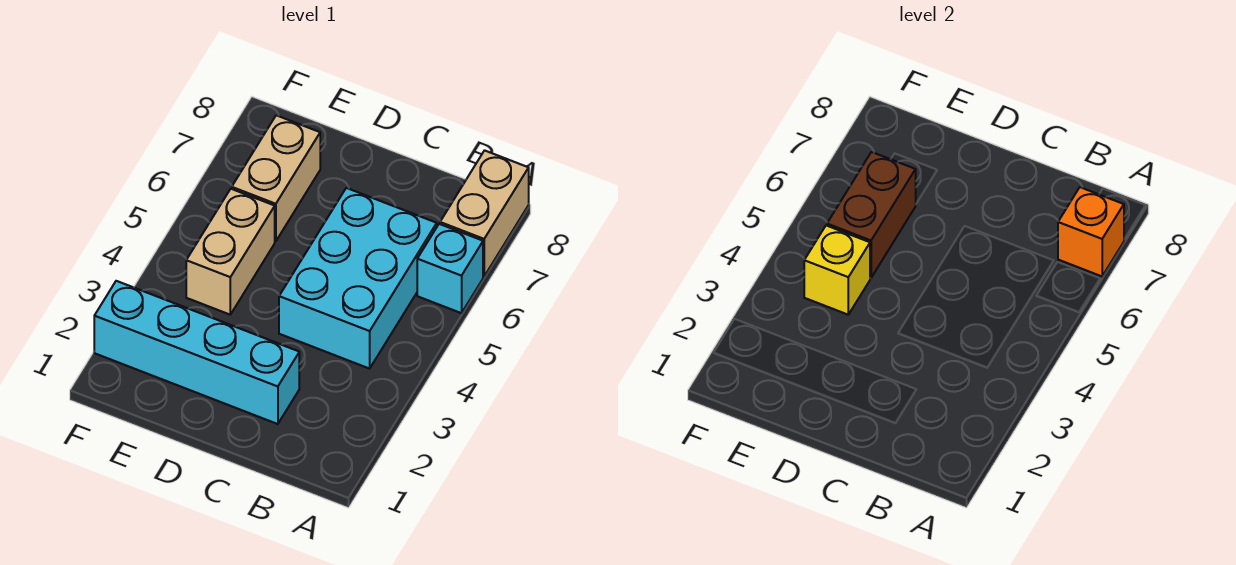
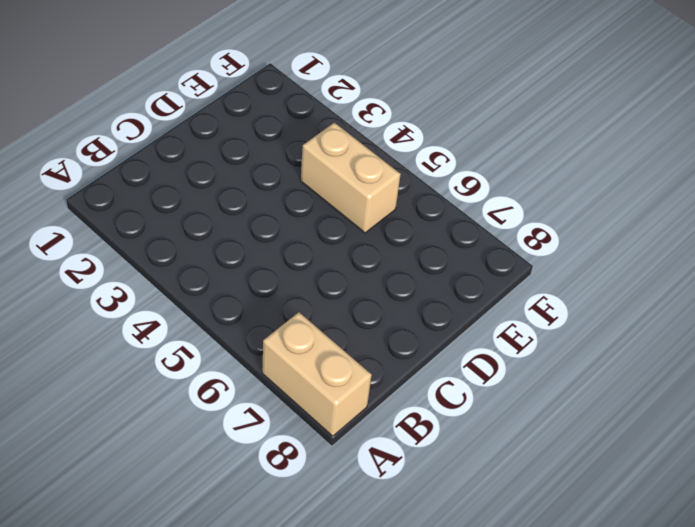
none -> cyan 1x1 brick [417,224,483,313]
none -> cyan 2x3 brick [279,188,437,369]

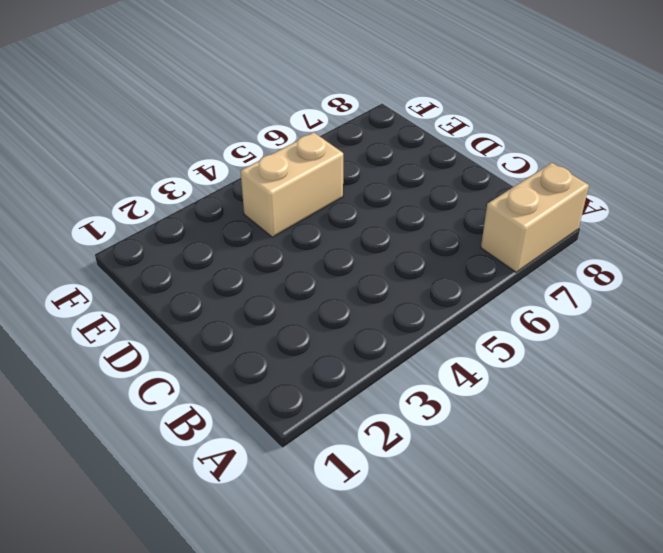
none -> cyan 1x1 brick [417,224,483,313]
none -> cyan 2x3 brick [279,188,437,369]

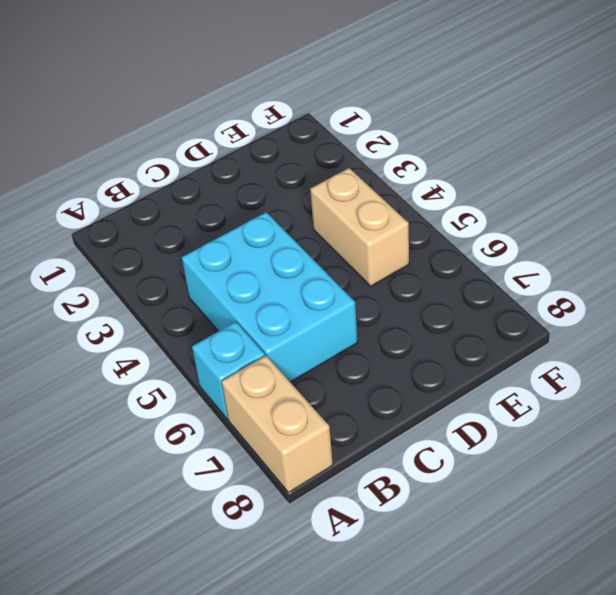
none -> cyan 1x4 brick [94,281,299,424]
none -> tan 1x2 brick [232,115,320,241]

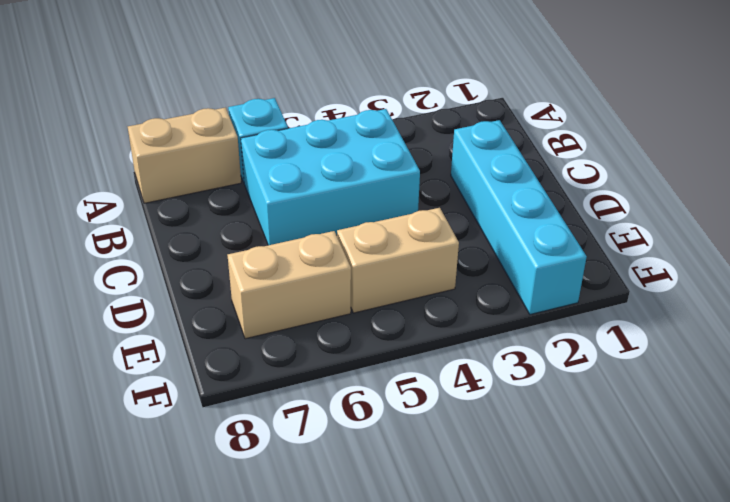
none -> orange 1x1 brick [1058,187,1124,276]
none -> yellow 1x1 brick [804,225,870,315]

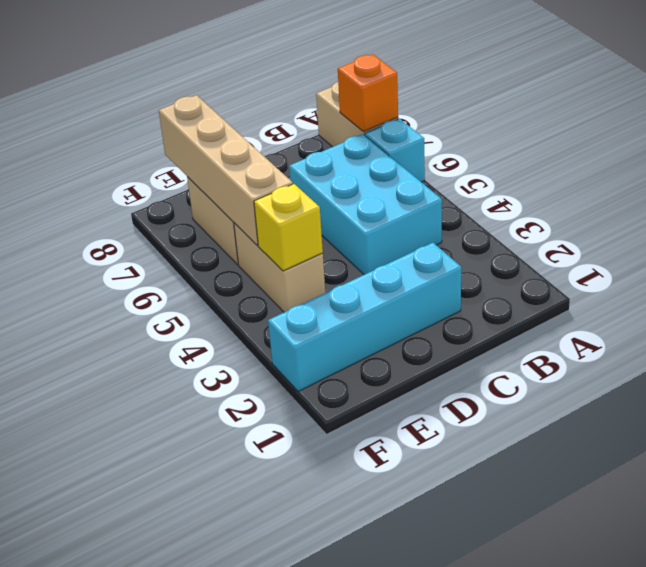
tan 1x4 brick [159,95,293,245] -> brown 1x2 brick [827,152,916,278]

